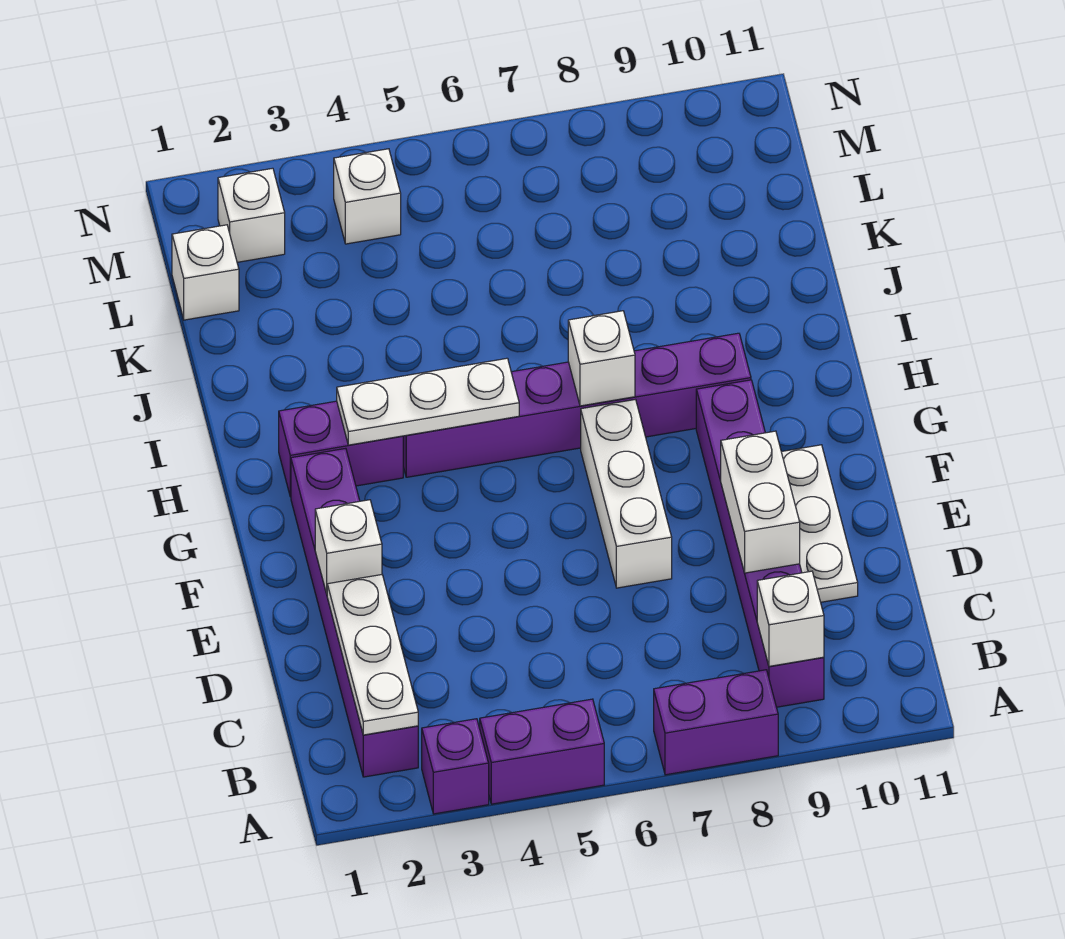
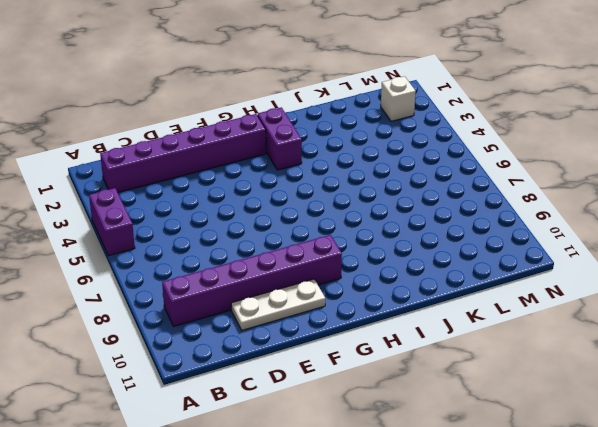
none -> purple 1x1 brick [422,719,489,814]
none -> purple 1x2 brick [654,670,778,775]
none -> white 1x3 brick [581,400,672,588]

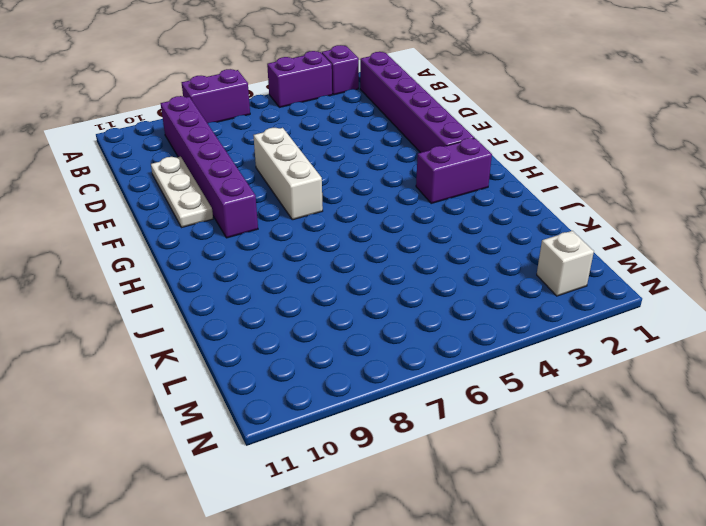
none -> purple 1x6 brick [403,333,751,477]
none -> white 1x1 brick [172,225,239,320]
none -> white 1x1 brick [334,149,401,244]

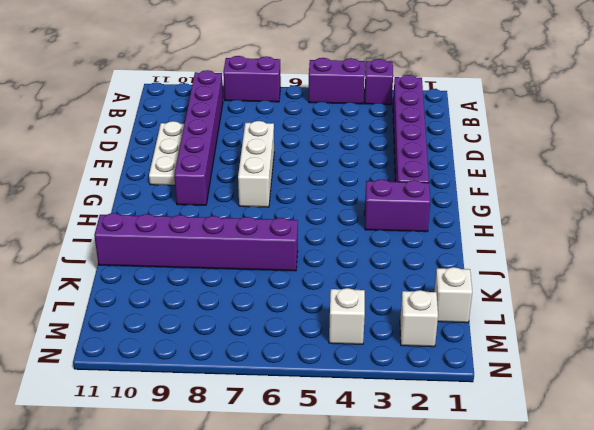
purple 1x6 brick [94,213,298,271] -> purple 1x6 brick moved to [403,333,751,477]
none -> white 1x3 plate [327,575,418,735]
none -> white 1x1 brick [757,571,824,666]
none -> white 1x2 brick [721,431,800,573]

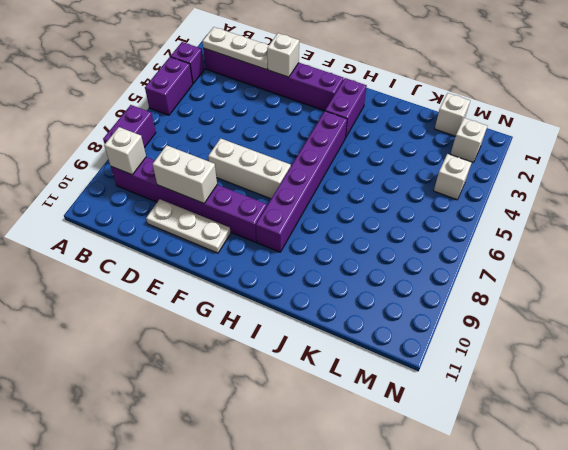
none -> white 1x3 plate [337,358,519,445]
none -> white 1x1 brick [568,311,635,406]

